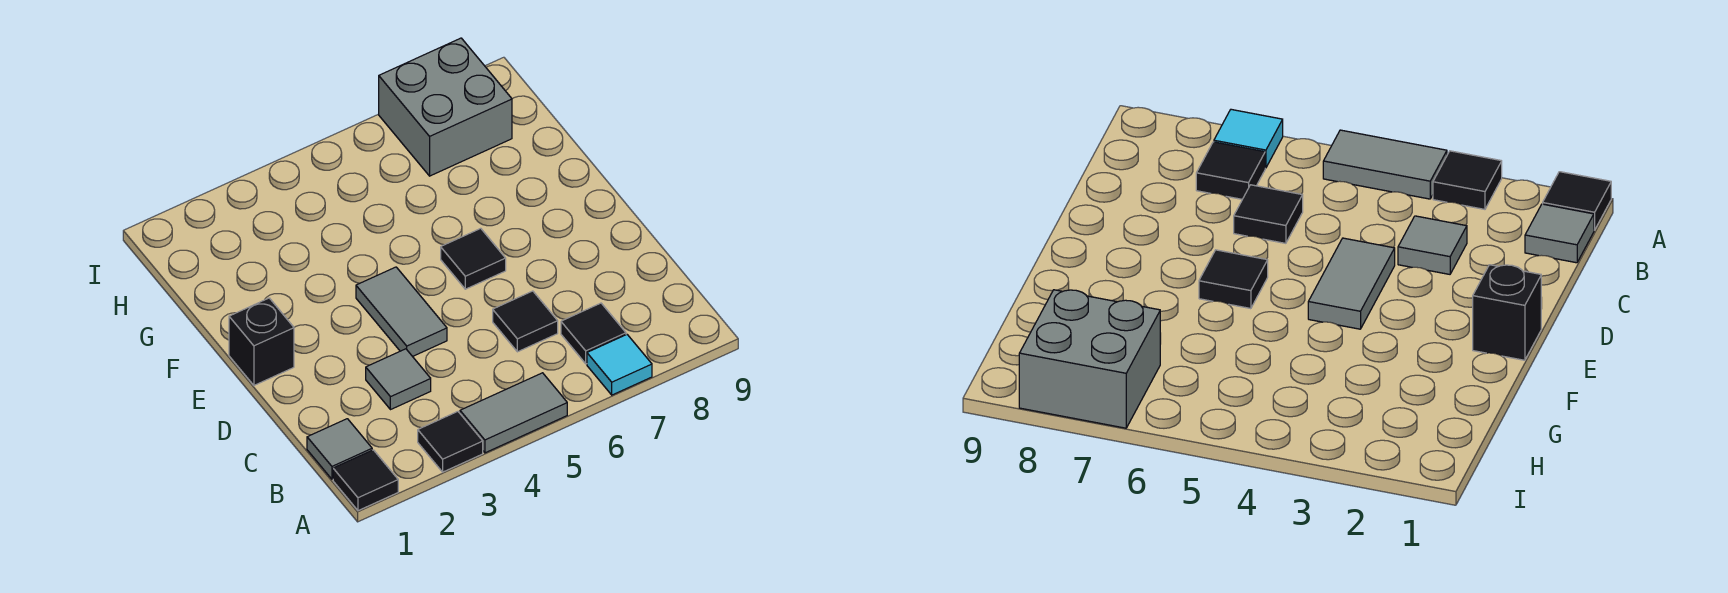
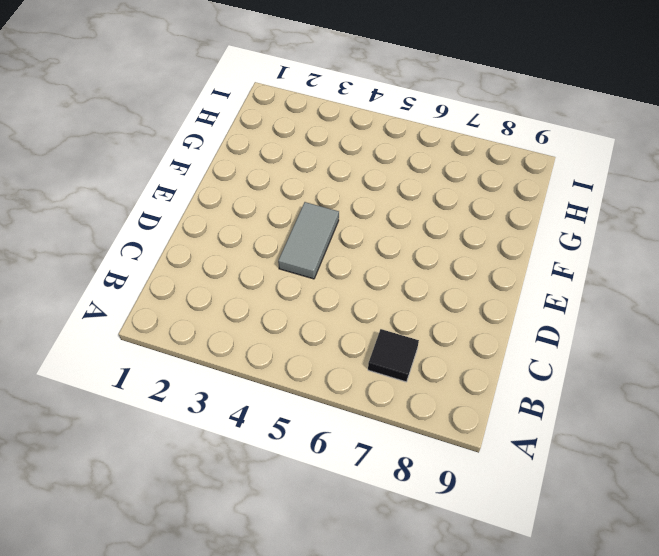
none -> black 1x1 tile [333,450,398,511]
none -> black 1x1 tile [418,412,483,472]
none -> grey 1x2 tile [460,373,567,453]

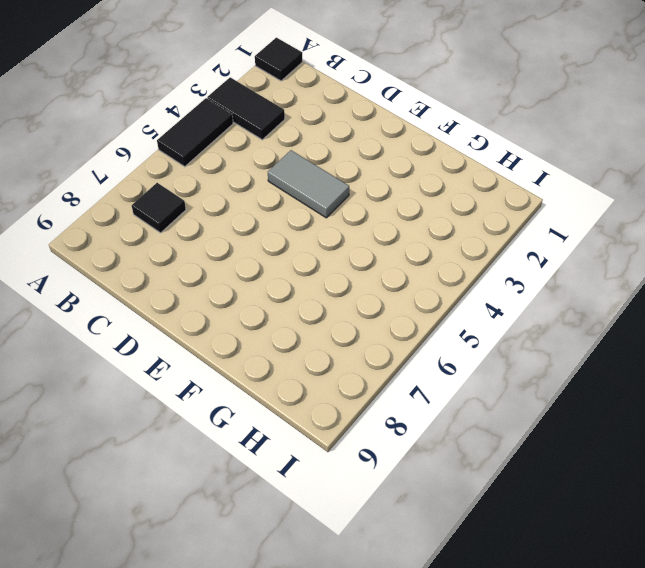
black 1x2 tile [207,77,285,140] -> black 1x1 tile [418,412,483,472]
black 1x2 tile [157,98,233,167] -> grey 1x2 tile [460,373,567,453]
none -> cyan 1x1 tile [587,335,652,395]
none -> grey 1x1 tile [307,419,372,479]
none -> grey 1x1 tile [366,349,431,410]

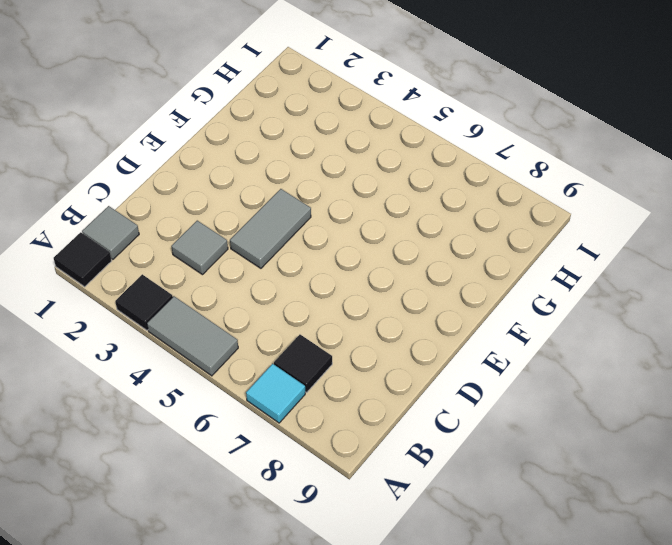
none -> black 1x1 tile [493,291,558,352]
none -> black 1x1 brick [229,298,294,385]
none -> black 1x1 tile [441,228,506,289]

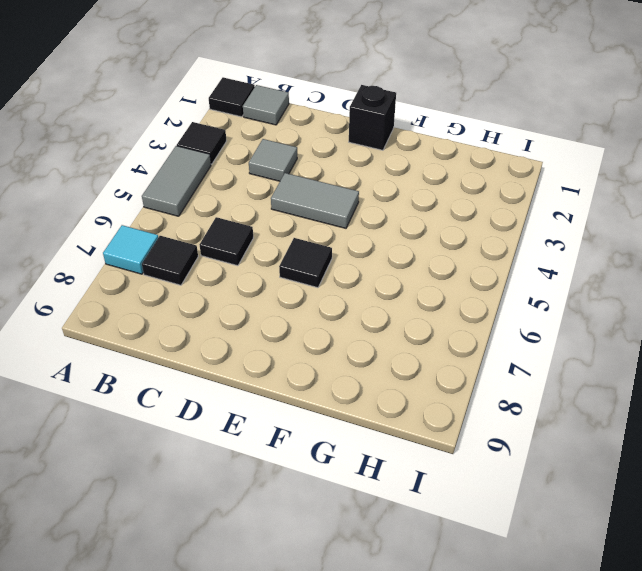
none -> grey 2x2 brick [379,38,512,176]

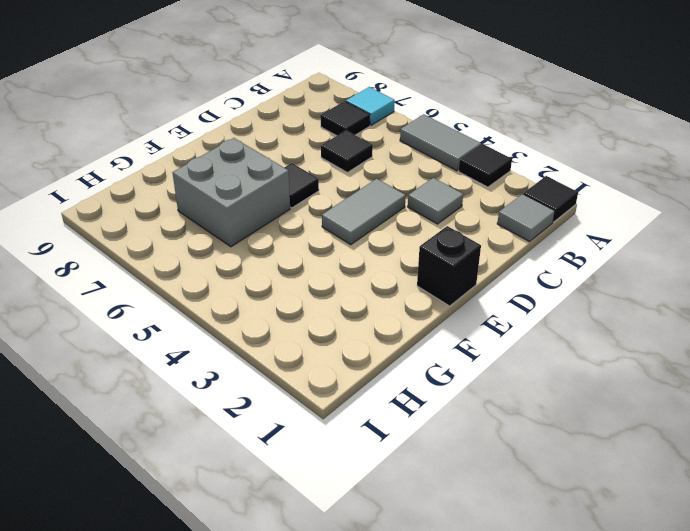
grey 2x2 brick [172,138,290,247] -> grey 2x2 brick moved to [379,38,512,176]

